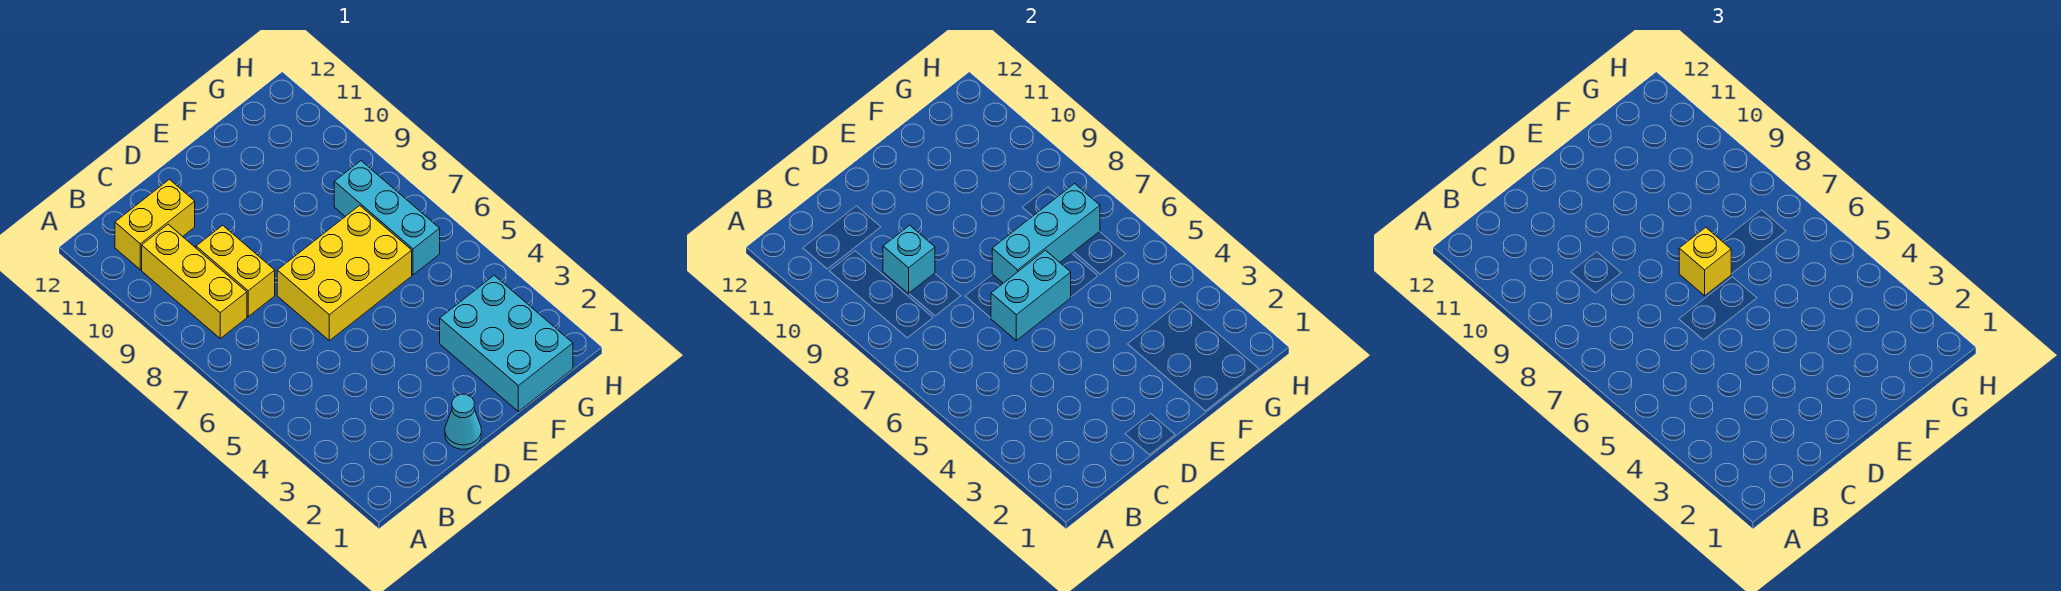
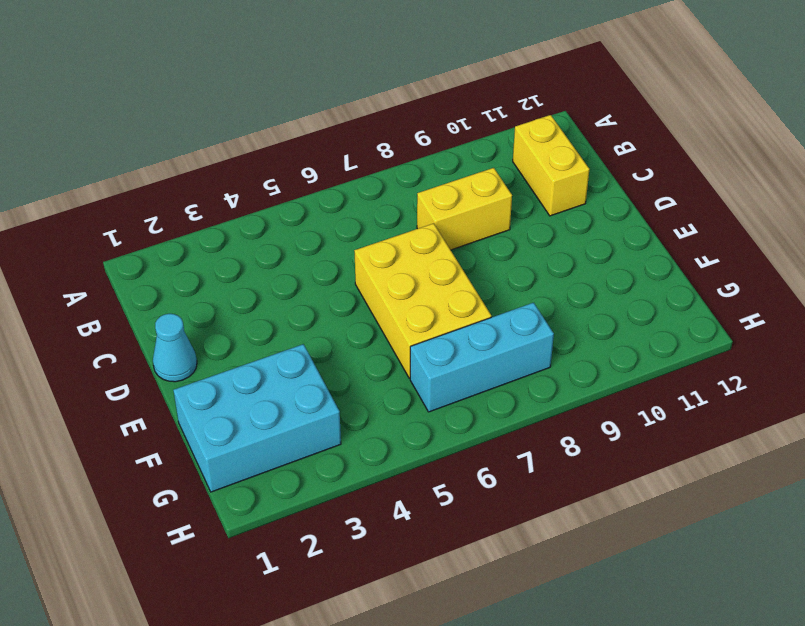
none -> yellow 1x3 brick [142,224,247,338]
none -> cyan 1x1 brick [883,225,935,294]

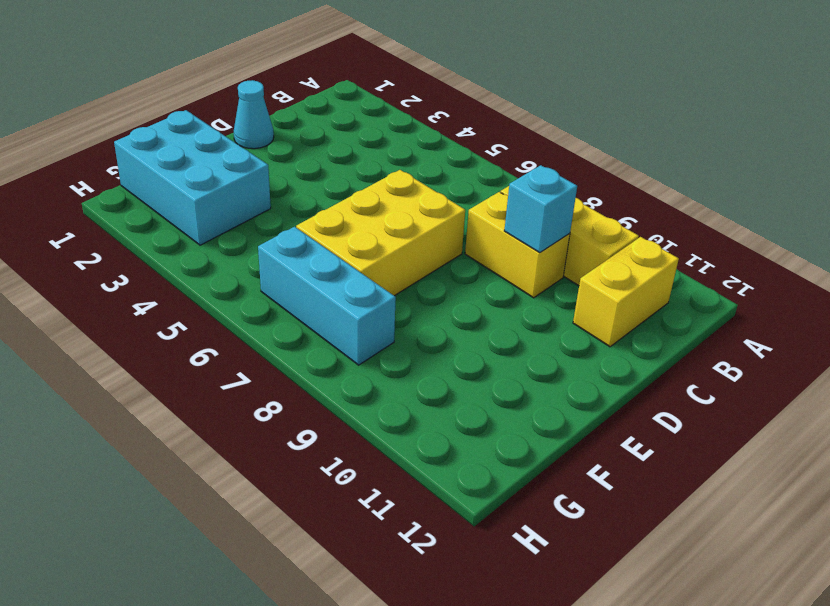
none -> cyan 1x2 brick [991,250,1071,341]
none -> cyan 1x3 brick [992,184,1100,283]

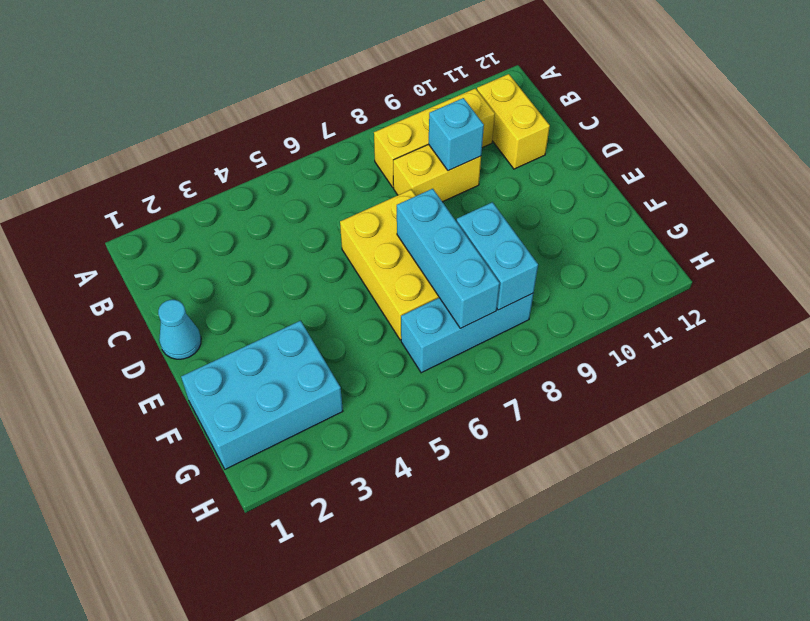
cyan 1x2 brick [456,202,538,310] -> cyan 1x2 brick moved to [991,250,1071,341]
none -> yellow 1x1 brick [1679,227,1731,296]

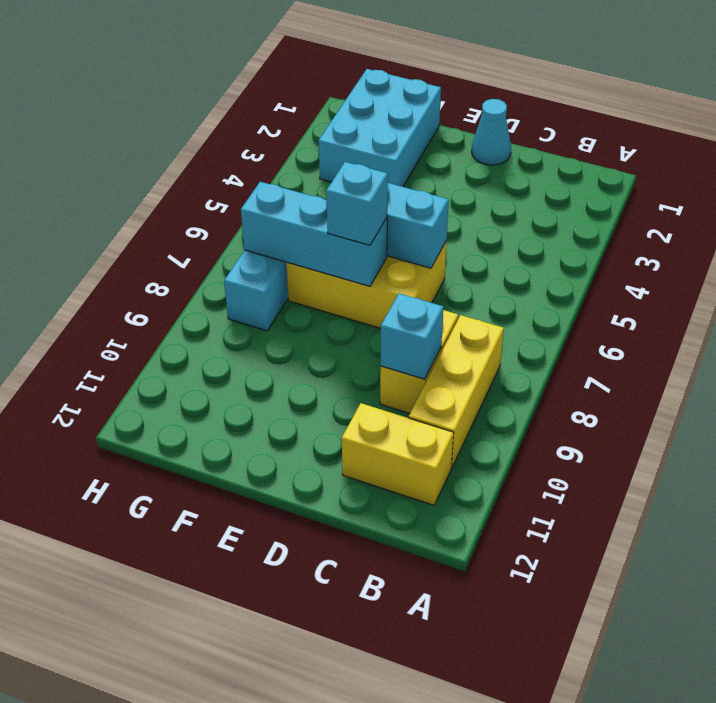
cyan 1x1 brick [326,162,388,245] -> yellow 1x1 brick [1679,227,1731,296]

